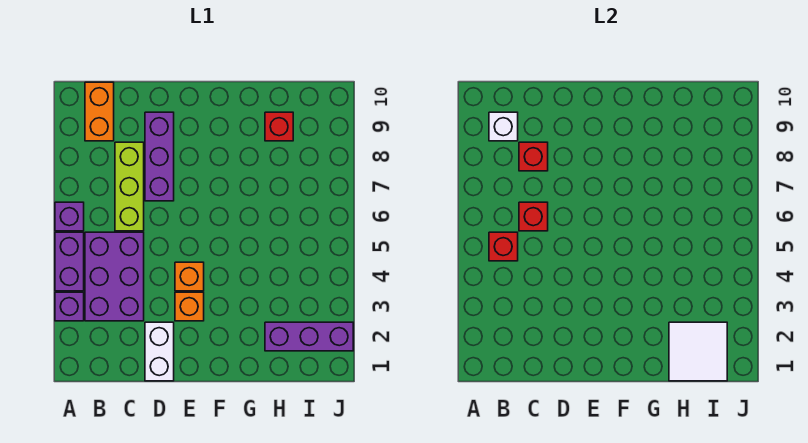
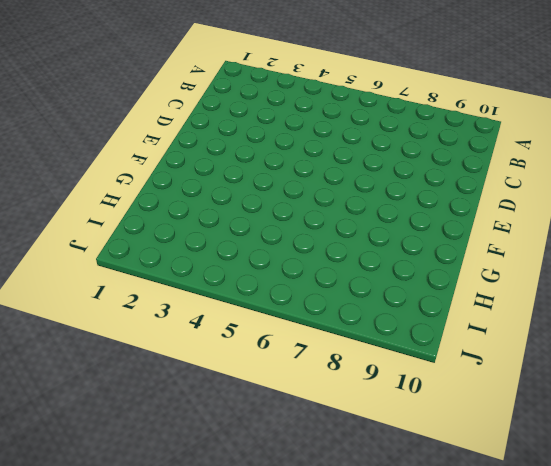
none -> purple 1x1 brick [55,292,84,321]
none -> purple 1x2 brick [55,232,84,291]
none -> purple 1x1 brick [55,202,84,231]

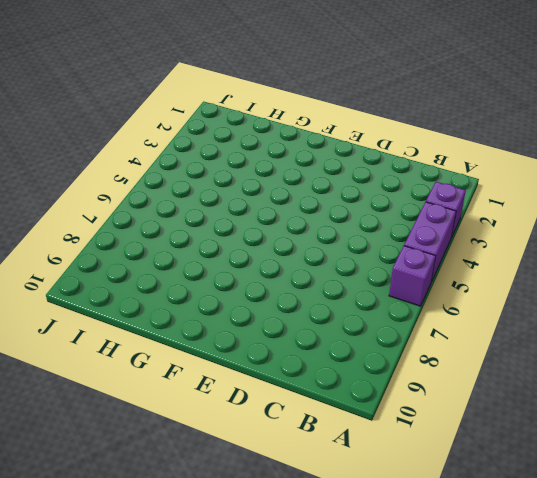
none -> purple 2x3 brick [85,232,144,321]
none -> orange 1x2 brick [85,82,114,141]
none -> lime 1x3 brick [115,142,144,231]

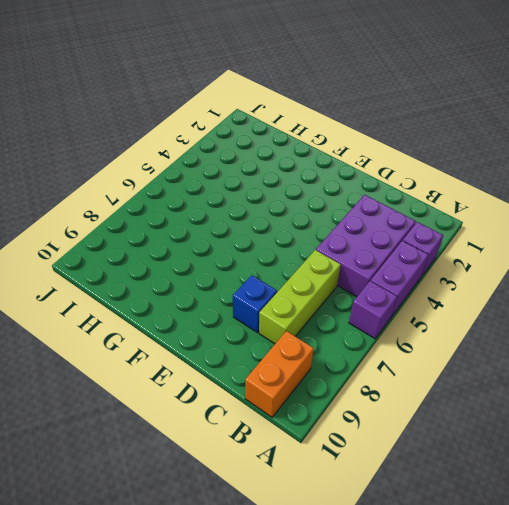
blue 1x1 brick [233,275,277,333] -> purple 1x3 brick [145,112,174,201]
none -> white 1x2 brick [145,322,174,381]
none -> orange 1x1 brick [175,292,204,321]
none -> orange 1x1 brick [175,262,204,291]

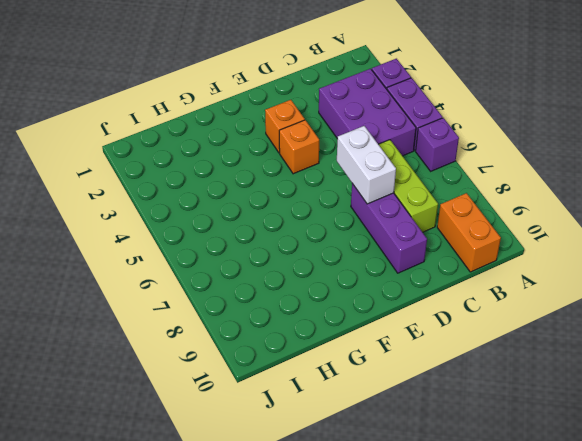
white 1x2 brick [337,126,396,204] -> white 1x2 brick moved to [145,322,174,381]
none -> purple 1x3 brick [265,322,353,351]
none -> red 1x1 brick [265,112,293,141]
none -> red 1x1 brick [489,232,518,261]

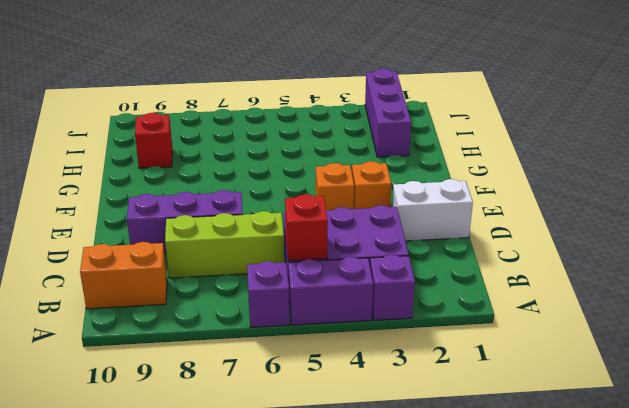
none -> white 1x1 brick [489,112,518,141]
none -> red 1x1 brick [519,202,548,231]
none -> red 1x1 brick [519,142,548,171]

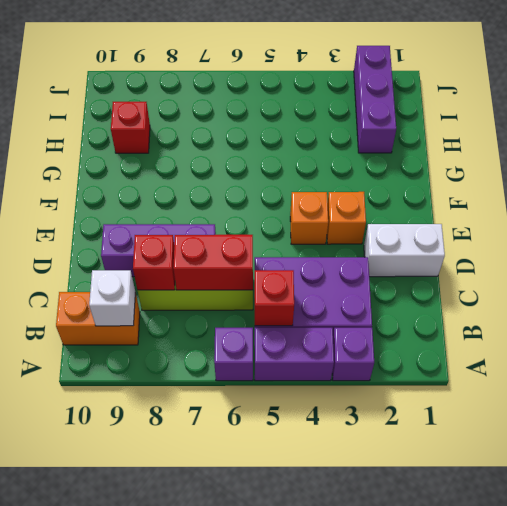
red 1x2 brick [173,235,253,290] -> red 1x1 brick [519,202,548,231]
none -> white 2x2 tile [669,322,727,381]

